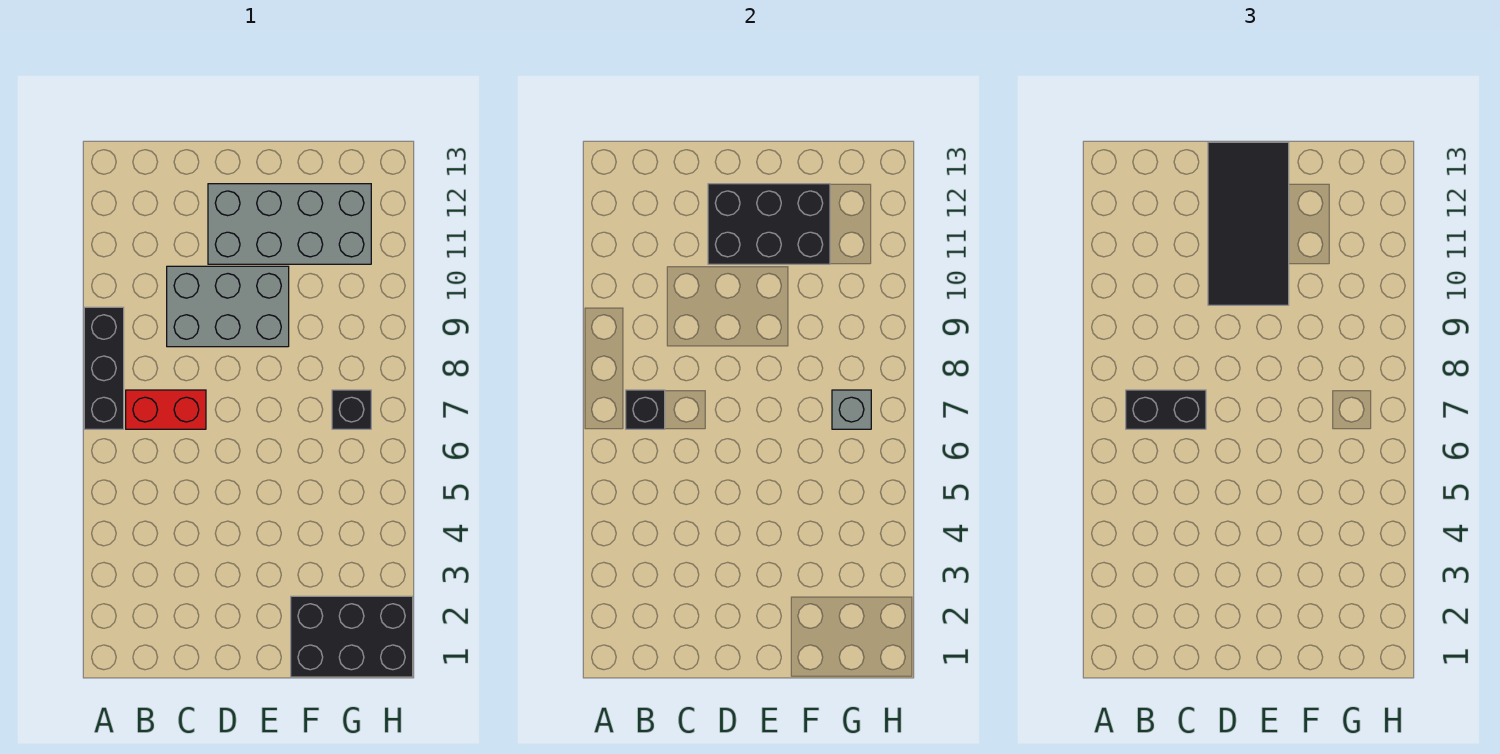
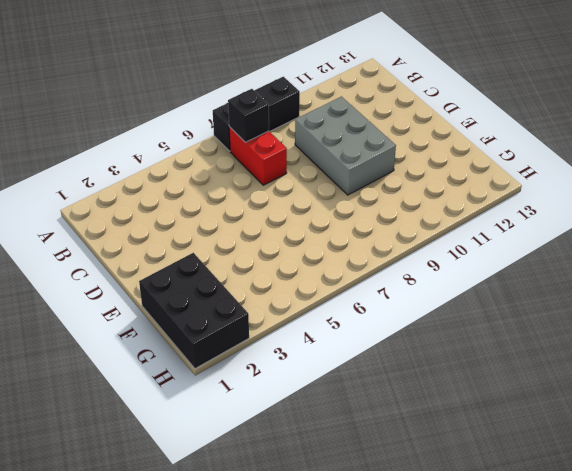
none -> grey 2x4 brick [208,184,371,264]
none -> black 1x1 brick [332,390,371,429]

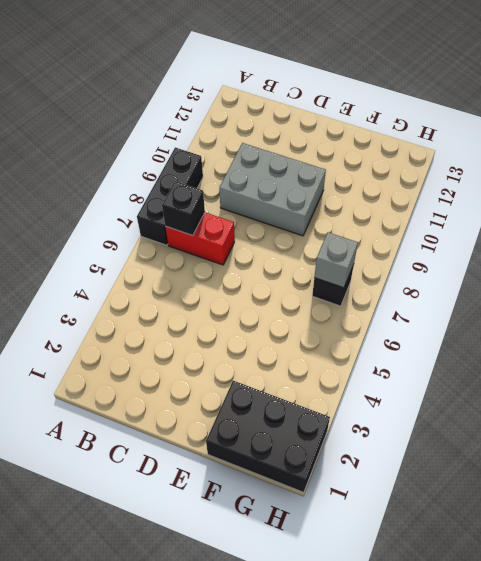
none -> grey 2x4 brick [208,184,371,264]
none -> black 2x3 brick [708,184,830,264]

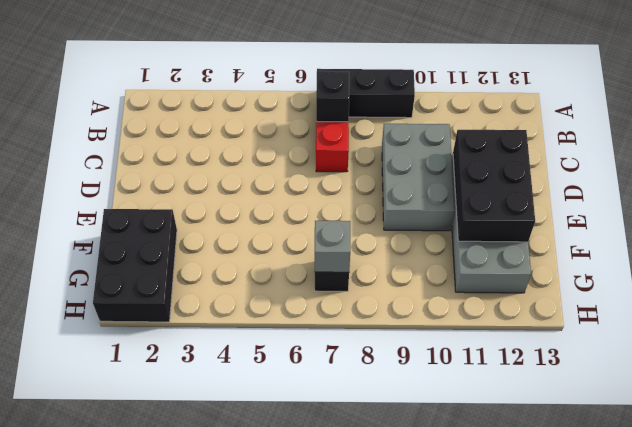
none -> black 1x2 brick [1126,390,1206,429]
none -> black 2x4 tile [1208,142,1289,305]

